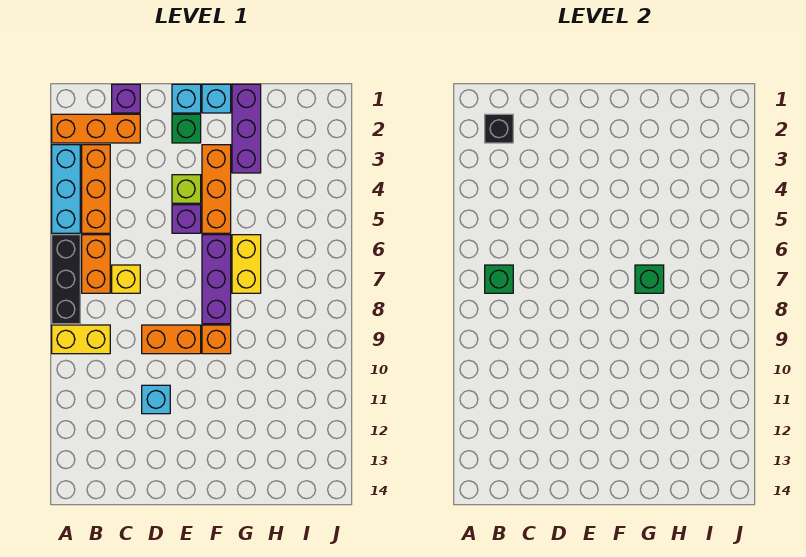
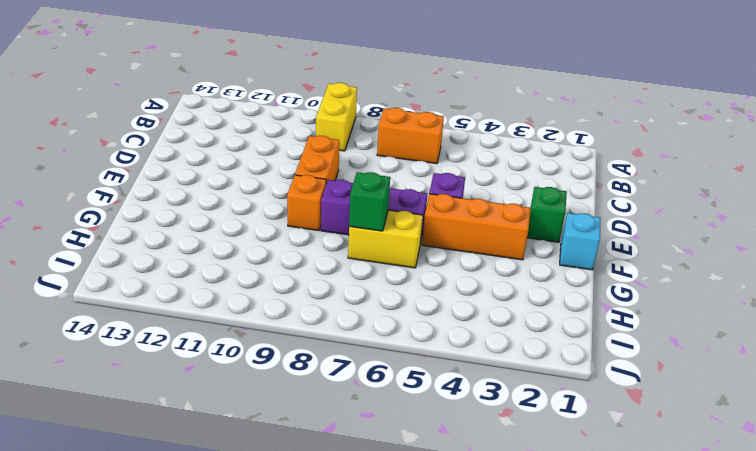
none -> orange 1x3 brick [52,114,140,143]
none -> cyan 1x3 brick [52,145,80,233]
none -> black 1x3 brick [52,235,80,324]

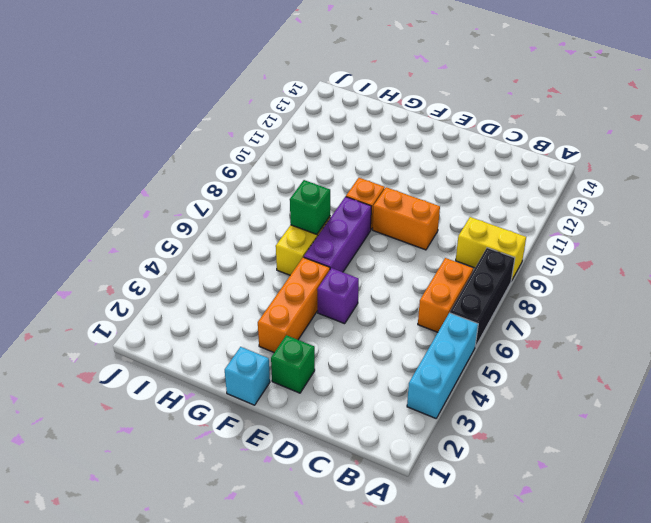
none -> orange 1x3 brick [52,114,140,143]
none -> orange 1x3 brick [82,145,110,233]
none -> purple 1x1 brick [112,84,140,113]

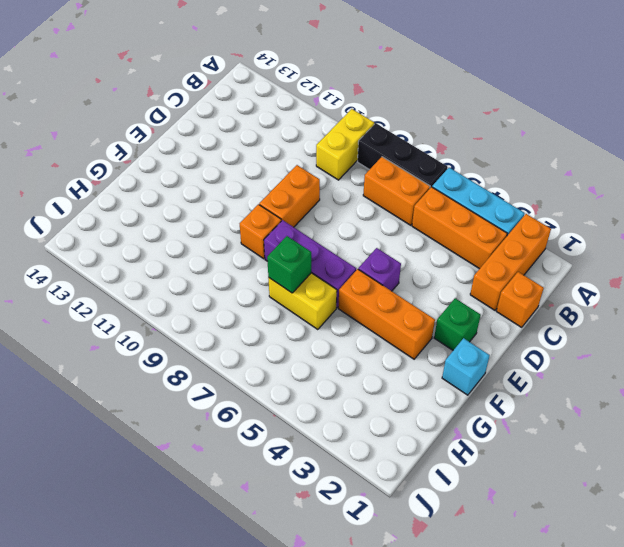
orange 1x1 brick [496,272,544,327] -> purple 1x1 brick [112,84,140,113]
none -> yellow 1x1 brick [112,265,140,293]
none -> cyan 1x1 brick [142,385,170,414]
none -> cyan 1x1 brick [172,84,201,113]

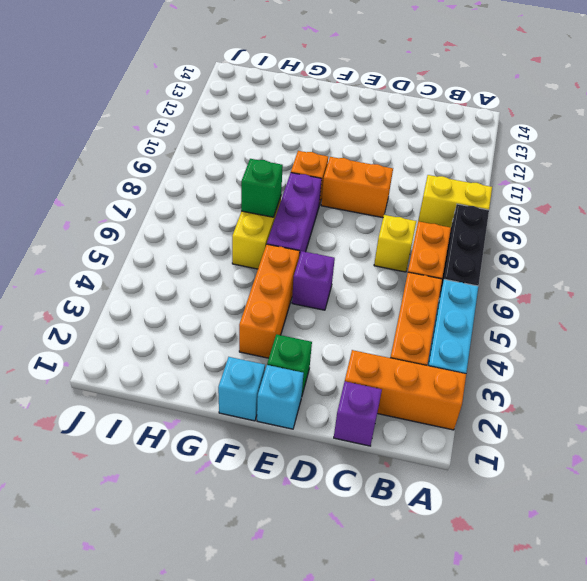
none -> cyan 1x1 brick [142,385,170,414]
none -> lime 1x1 brick [172,175,201,203]
none -> purple 1x3 brick [232,84,261,173]

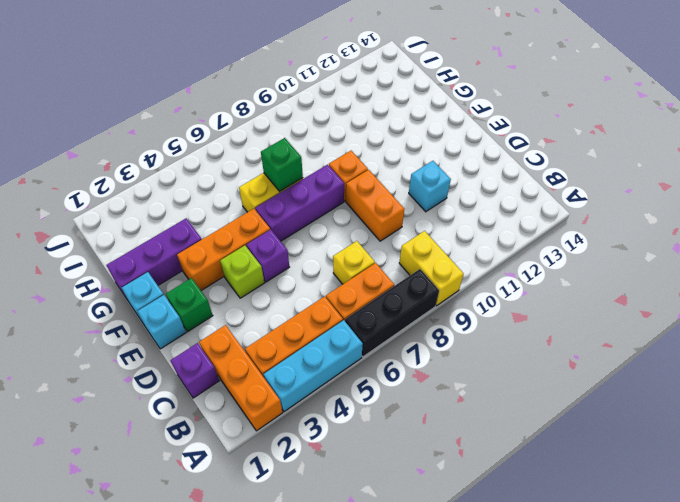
none -> black 1x1 brick [485,114,513,143]
none -> green 1x1 brick [485,265,513,293]

